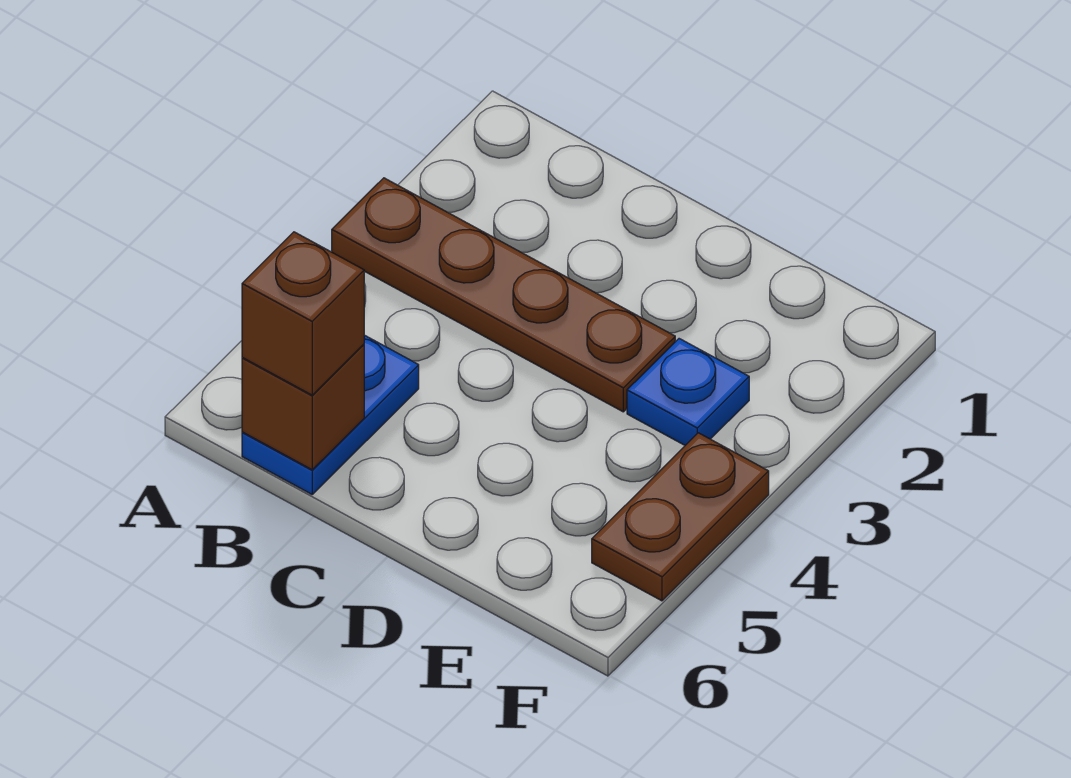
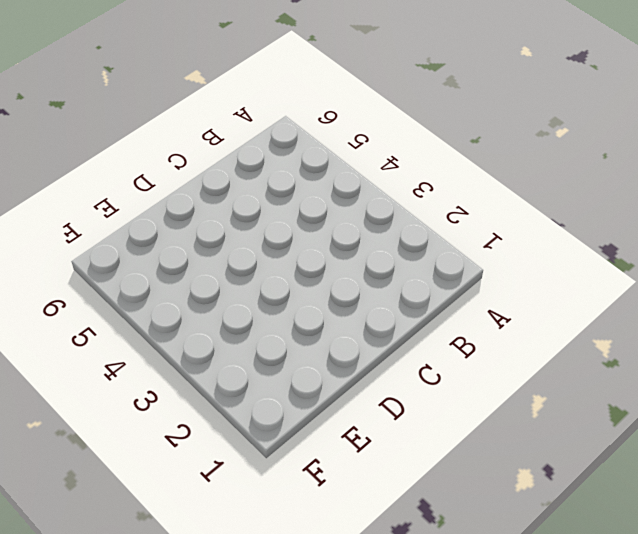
none -> brown 1x4 plate [332,178,675,412]
none -> blue 1x2 plate [242,335,419,494]

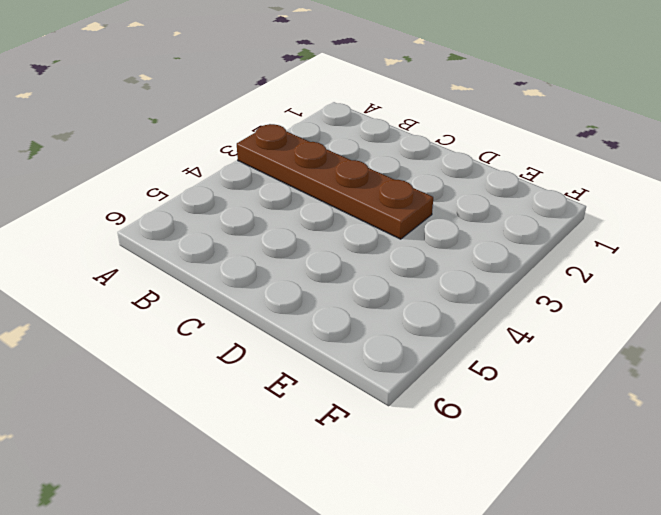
none -> blue 1x2 plate [242,335,419,494]
none -> blue 1x1 plate [627,339,749,445]

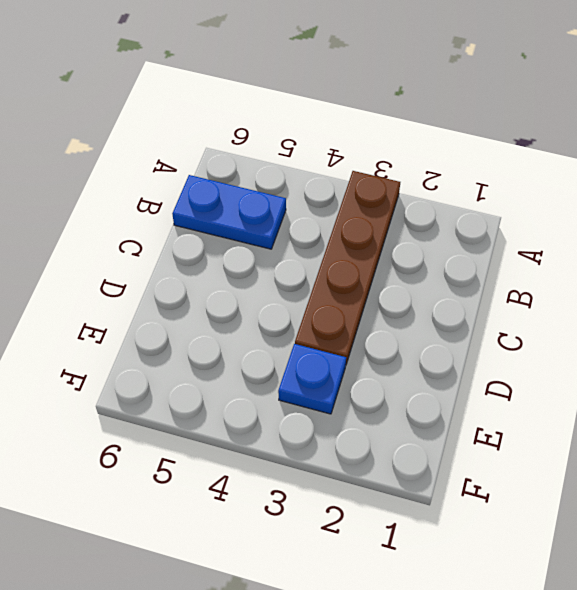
none -> brown 1x2 plate [592,433,769,601]
none -> brown 1x1 brick [242,344,364,470]

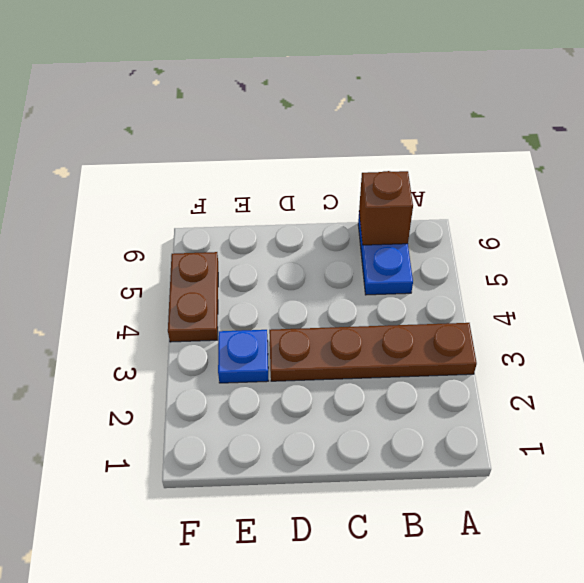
none -> brown 1x1 brick [242,232,364,395]

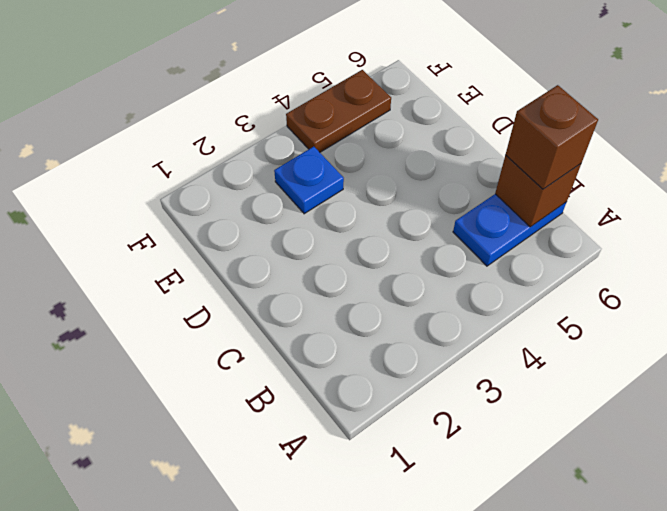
none -> brown 1x4 plate [332,178,675,412]

